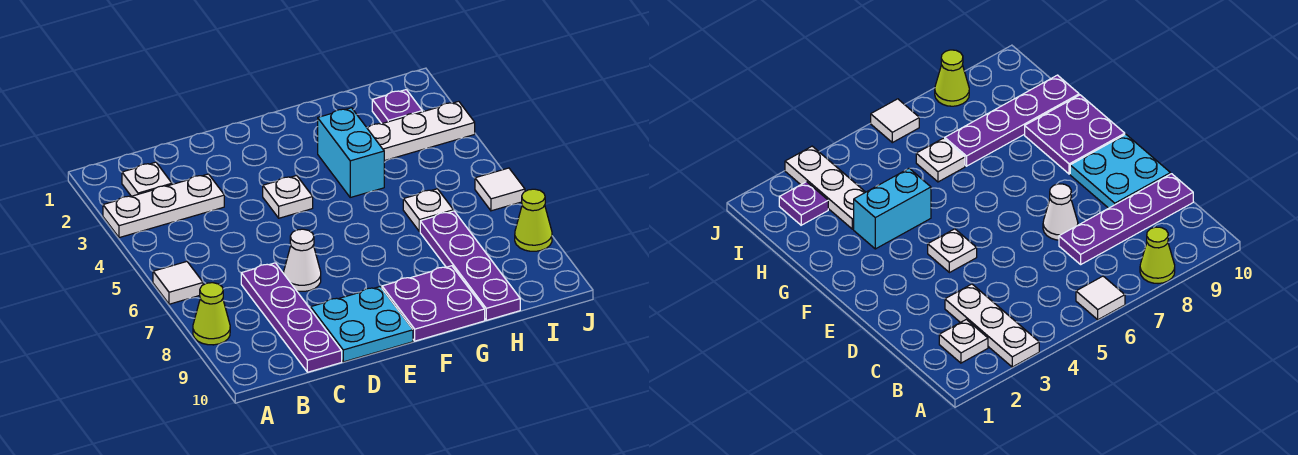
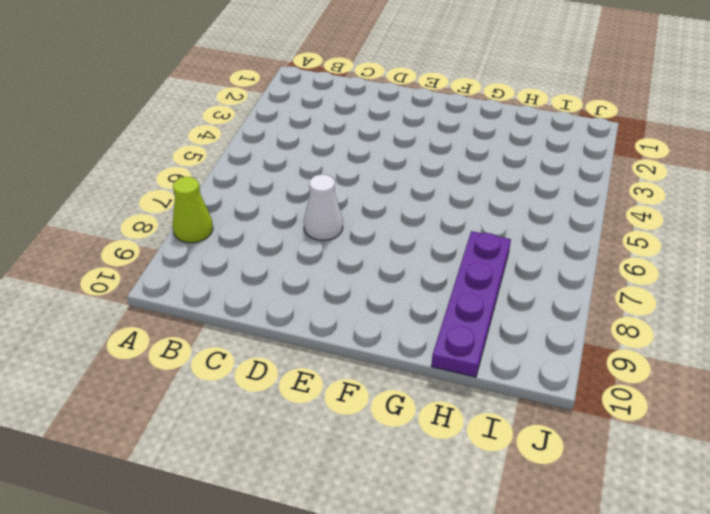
none -> white 1x3 plate [103,174,224,238]
none -> white 1x1 tile [153,262,203,304]
none -> white 1x1 plate [122,162,172,196]

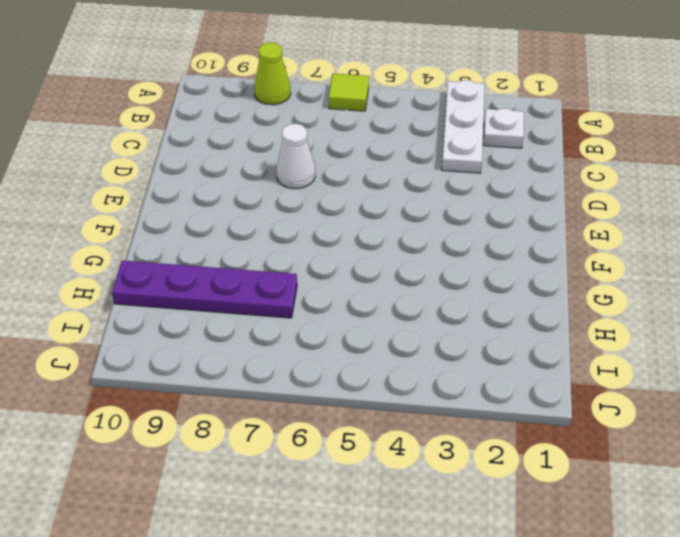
lime 1x1 tile [329,73,369,111] -> white 1x1 tile [153,262,203,304]
none -> purple 1x4 plate [241,263,342,372]
none -> cyan 2x2 plate [311,287,413,362]
none -> white 1x1 plate [263,176,313,218]

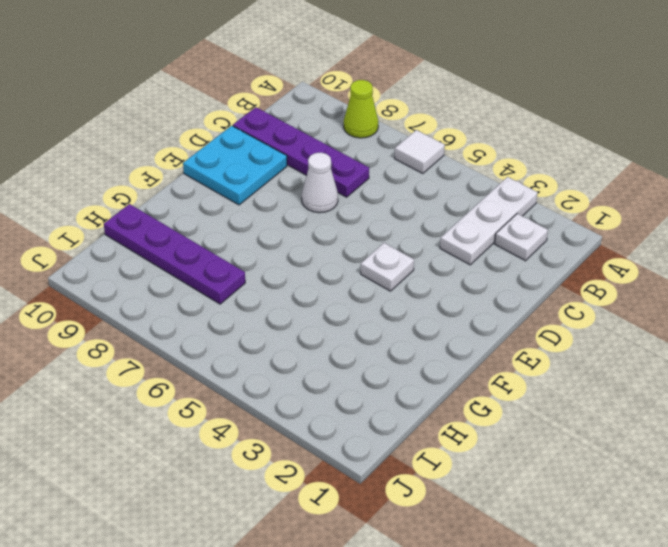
none -> purple 2x2 plate [382,266,485,341]
none -> cyan 1x2 brick [318,108,384,197]
none -> white 1x3 plate [367,101,475,161]

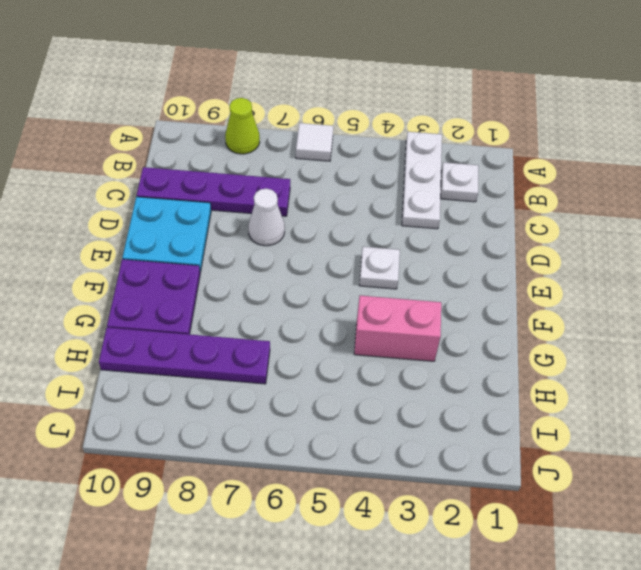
pink 1x2 brick [354,296,441,361] -> cyan 1x2 brick [318,108,384,197]
none -> white 1x3 plate [367,101,475,161]
none -> white 1x1 plate [403,189,453,232]
none -> purple 1x1 plate [372,90,422,123]

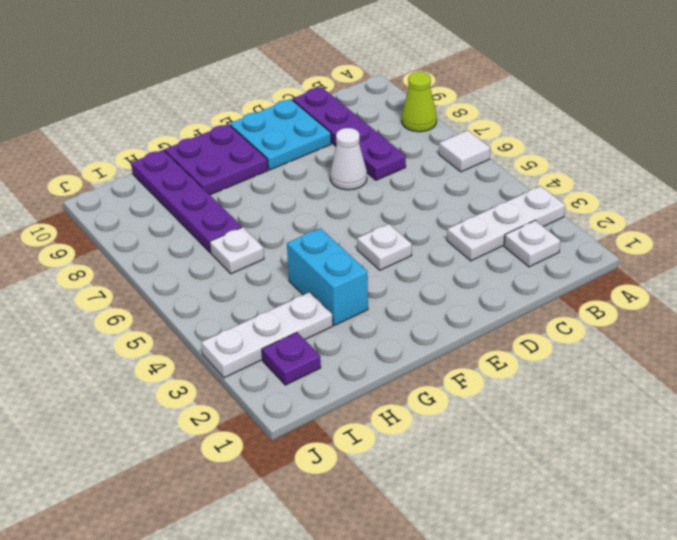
none -> white 1x1 tile [475,168,525,211]
none -> lime 1x1 cone [515,189,552,251]

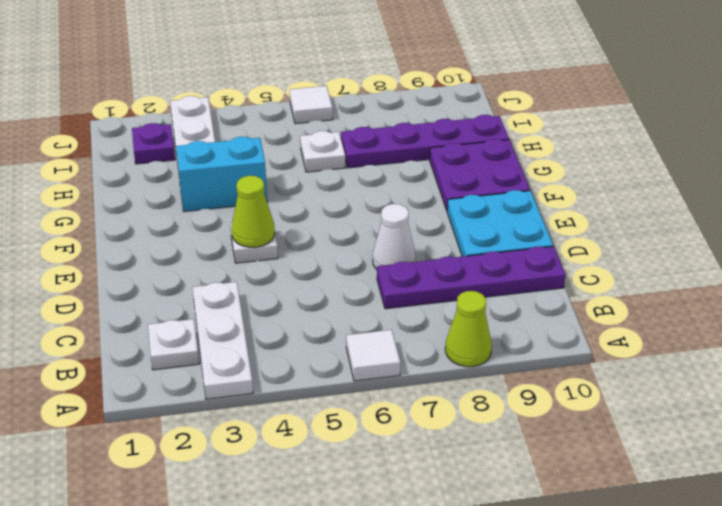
lime 1x1 cone [232,176,275,247] -> lime 1x1 cone moved to [515,189,552,251]

